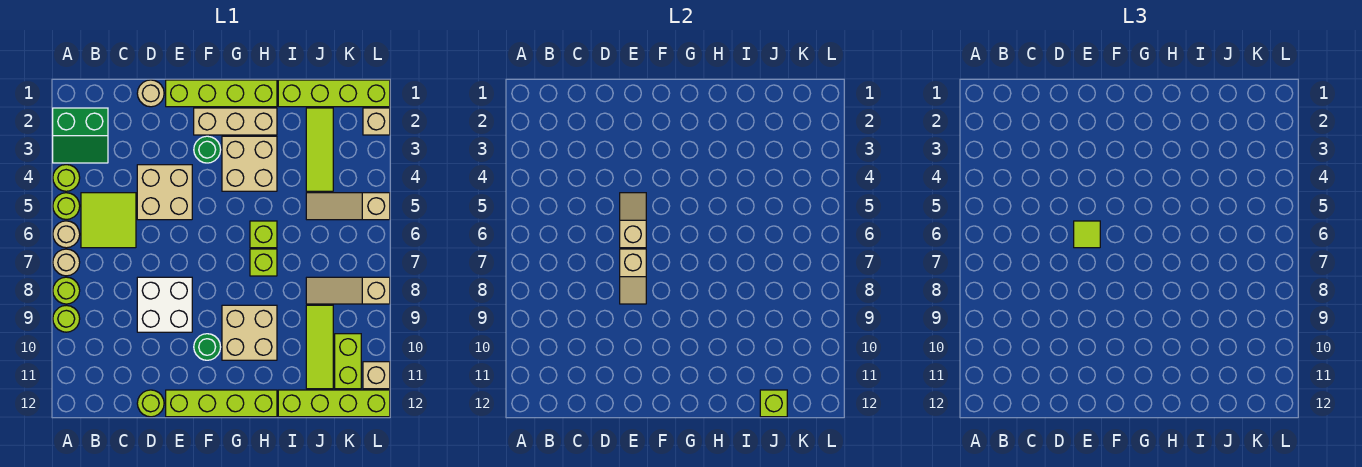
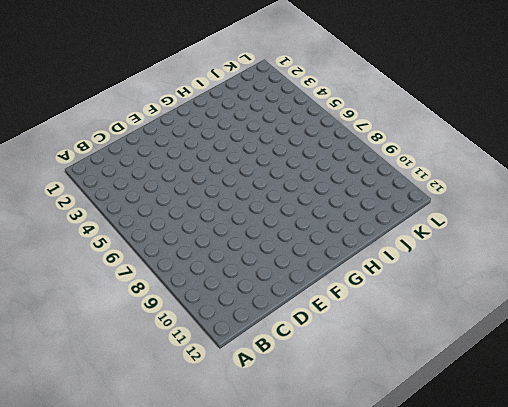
none -> green 2x2 slope [53,108,108,163]
none -> lime 1x1 round brick [53,165,80,191]
none -> lime 1x1 round brick [53,193,80,219]
none -> tan 1x1 round brick [53,221,80,248]

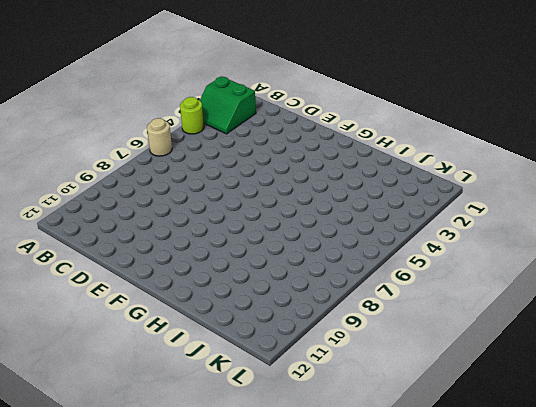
none -> lime 1x1 round brick [53,193,80,219]
none -> tan 1x1 round brick [53,249,80,276]
none -> lime 1x1 round brick [53,277,80,304]
none -> lime 1x1 round brick [53,305,80,332]

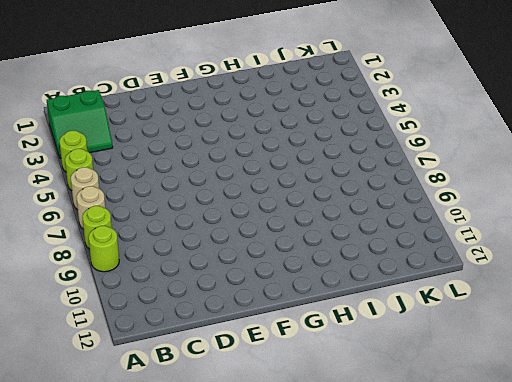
none -> lime 2x2 tile [81,193,136,248]
none -> tan 1x1 round brick [137,80,164,107]
none -> tan 2x2 brick [137,165,192,220]
none -> white 2x2 brick [137,277,192,332]

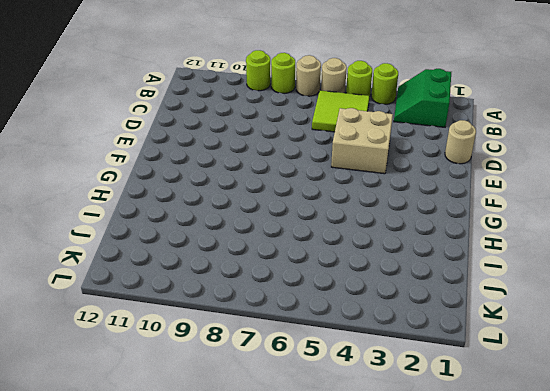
none -> white 2x2 brick [137,277,192,332]
none -> lime 1x1 round brick [137,390,164,417]
none -> lime 1x4 brick [166,80,277,107]
none -> lime 1x4 brick [166,390,277,417]

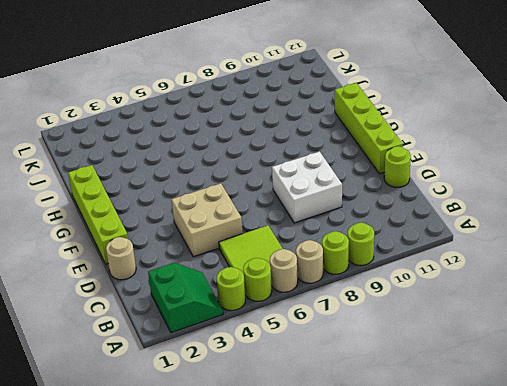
none -> tan 1x3 brick [194,108,277,135]
none -> green 1x1 round brick [194,136,221,163]
none -> green 1x1 round brick [194,334,221,360]
none -> tan 2x2 brick [222,136,277,191]

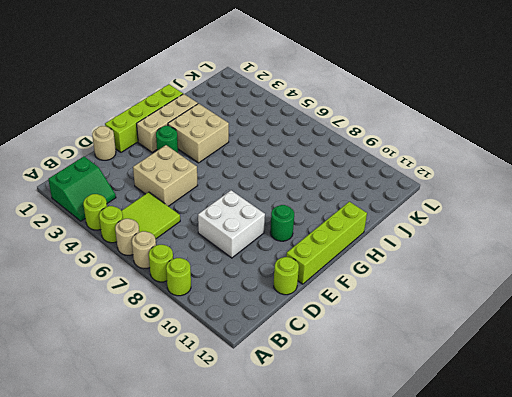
none -> tan 2x2 brick [222,305,277,360]
none -> lime 1x1 brick [250,221,277,248]
none -> lime 1x1 brick [250,249,277,276]
none -> lime 1x4 brick [278,80,390,107]

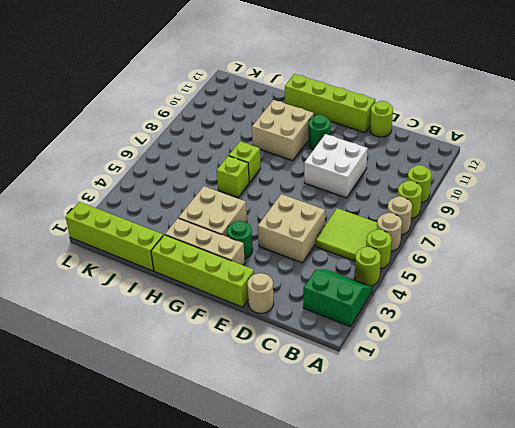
none -> lime 1x4 brick [278,390,390,417]
none -> lime 1x3 tile [306,108,333,191]
none -> tan 1x3 slope [306,193,390,220]
none -> tan 1x3 slope [306,277,390,304]

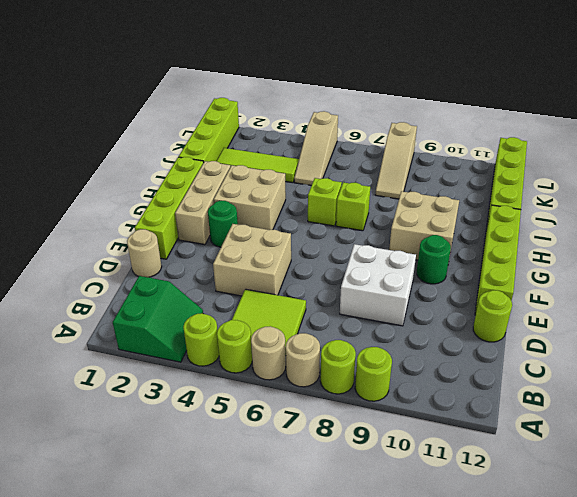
none -> lime 1x3 tile [306,305,333,389]
none -> lime 1x2 brick [335,334,361,389]
none -> tan 1x1 brick [363,108,390,135]
none -> tan 1x1 brick [363,362,390,389]

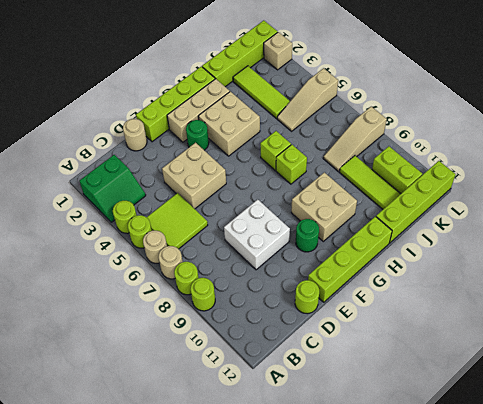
none -> tan 1x1 brick [363,362,390,389]
none -> tan 1x2 slope [620,193,646,248]
none -> tan 1x2 slope [620,249,646,304]
none -> lime 1x1 brick [760,390,787,417]

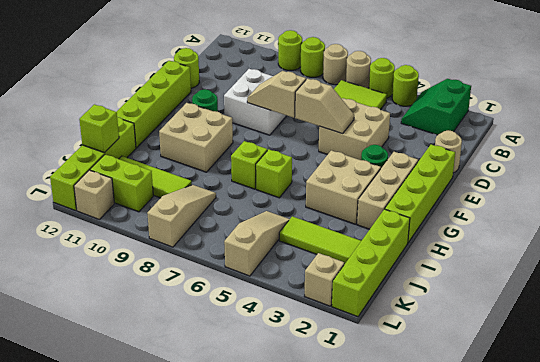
none -> lime 1x1 tile [1074,221,1100,248]

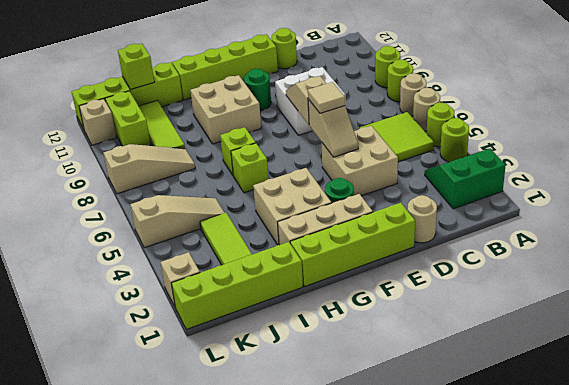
tan 1x1 tile [308,82,345,113] -> lime 1x1 tile [1074,221,1100,248]

